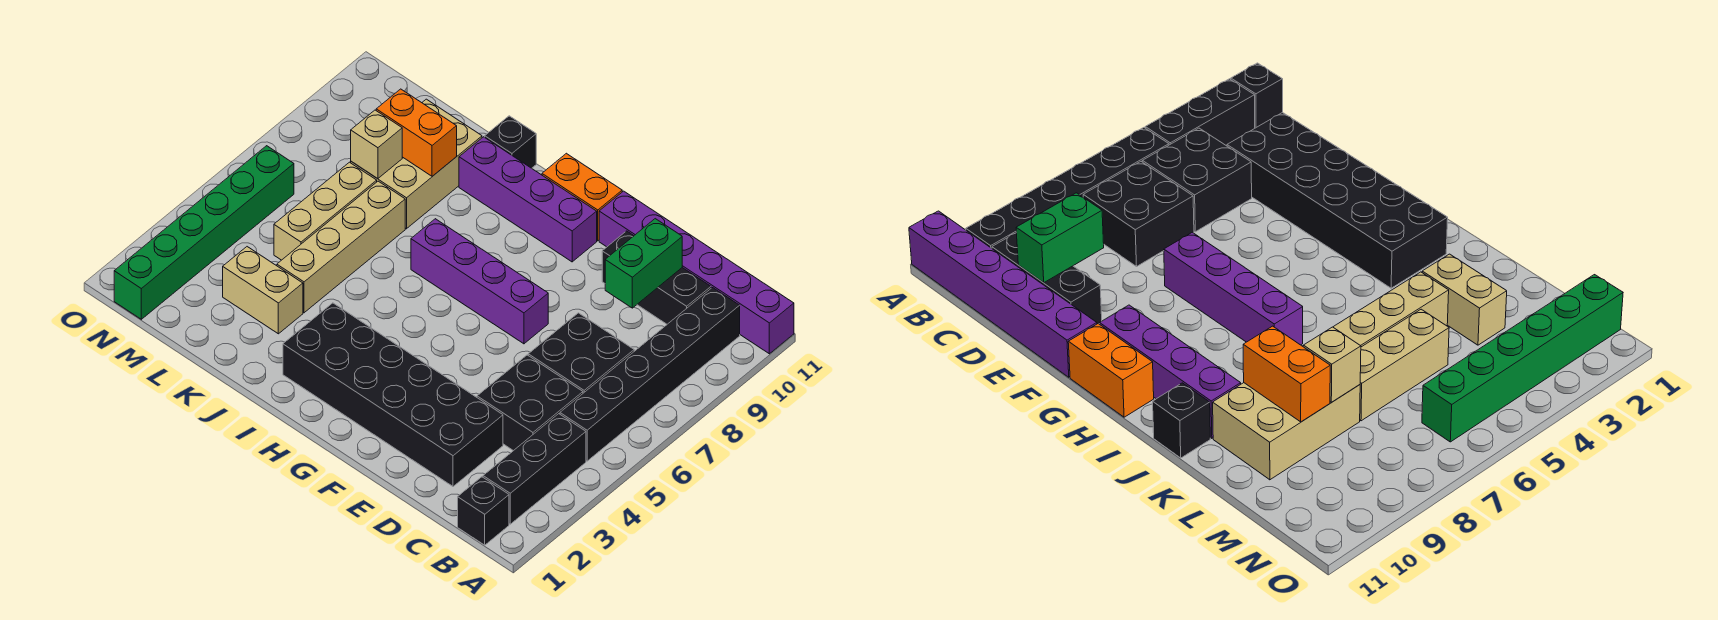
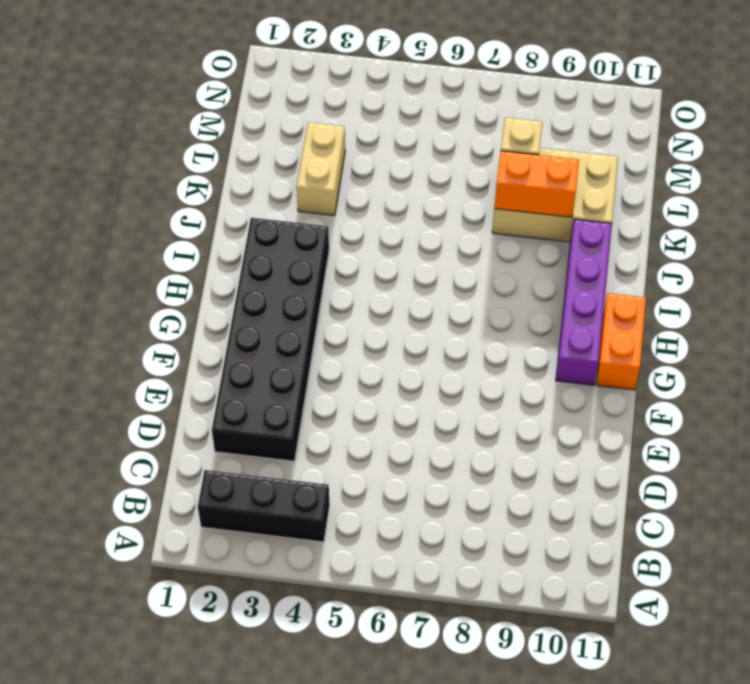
orange 1x2 brick [494,151,579,217] -> orange 1x2 brick turned to [376,89,457,176]
none -> purple 1x6 brick [599,191,794,354]
none -> black 1x1 brick [458,477,509,545]
none -> black 1x6 brick [560,288,740,461]

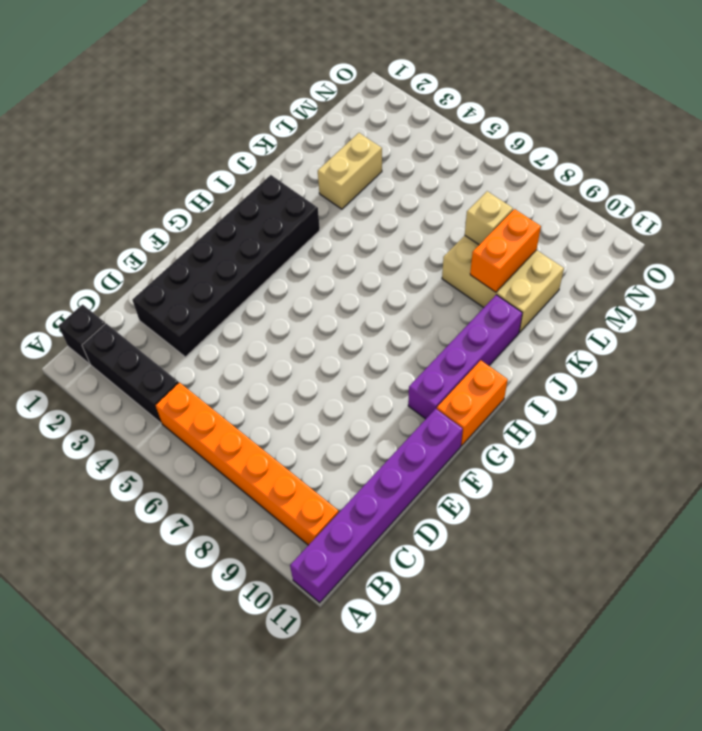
orange 1x6 brick [155,382,339,545] -> black 1x6 brick [560,288,740,461]
none -> black 2x2 brick [477,355,583,451]
none -> black 2x2 brick [528,313,634,393]
none -> black 1x3 brick [602,231,711,324]

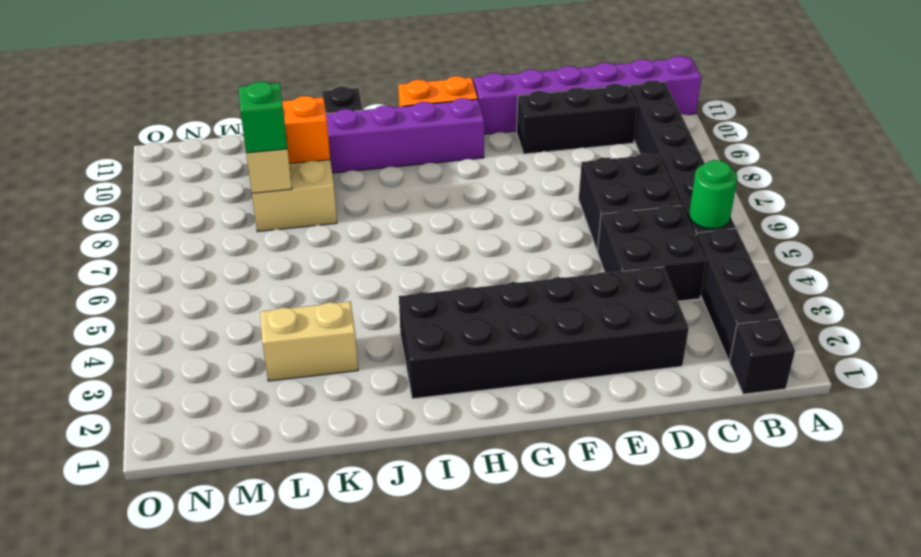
green 1x1 round brick [689,160,738,229] -> none
green 1x1 brick [239,82,287,153] -> none
none -> purple 1x4 brick [411,219,548,344]
none -> tan 1x4 brick [277,181,405,313]
none -> tan 1x3 brick [274,162,377,260]

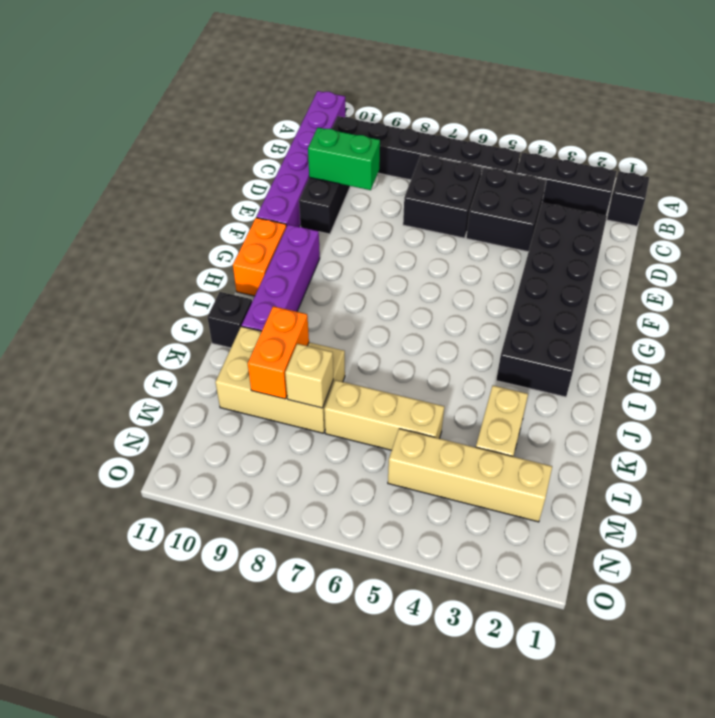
tan 1x4 brick [388,429,552,522] -> tan 1x4 brick moved to [277,181,405,313]
none -> purple 1x4 brick [411,219,548,344]
none -> green 1x6 brick [114,146,294,319]

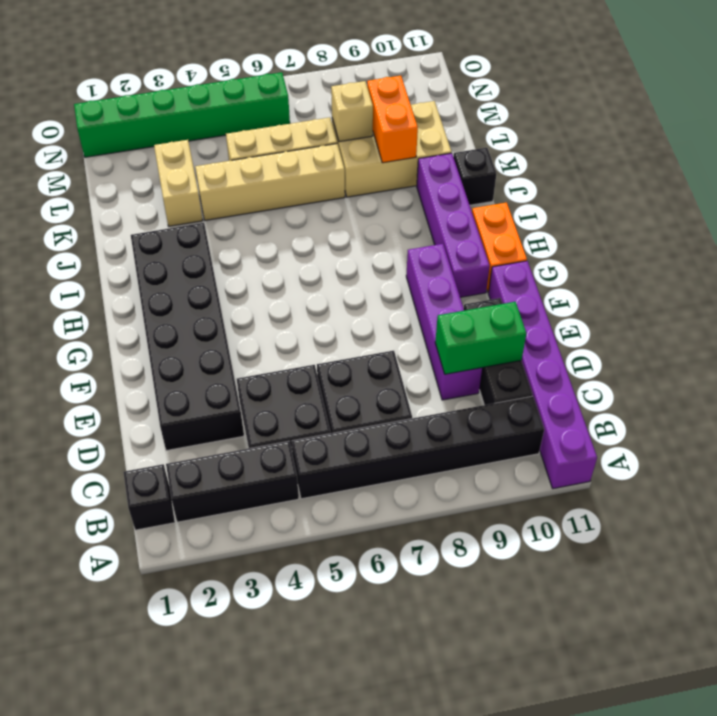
purple 1x4 brick [406,244,482,400] -> purple 1x4 brick moved to [411,219,548,344]

